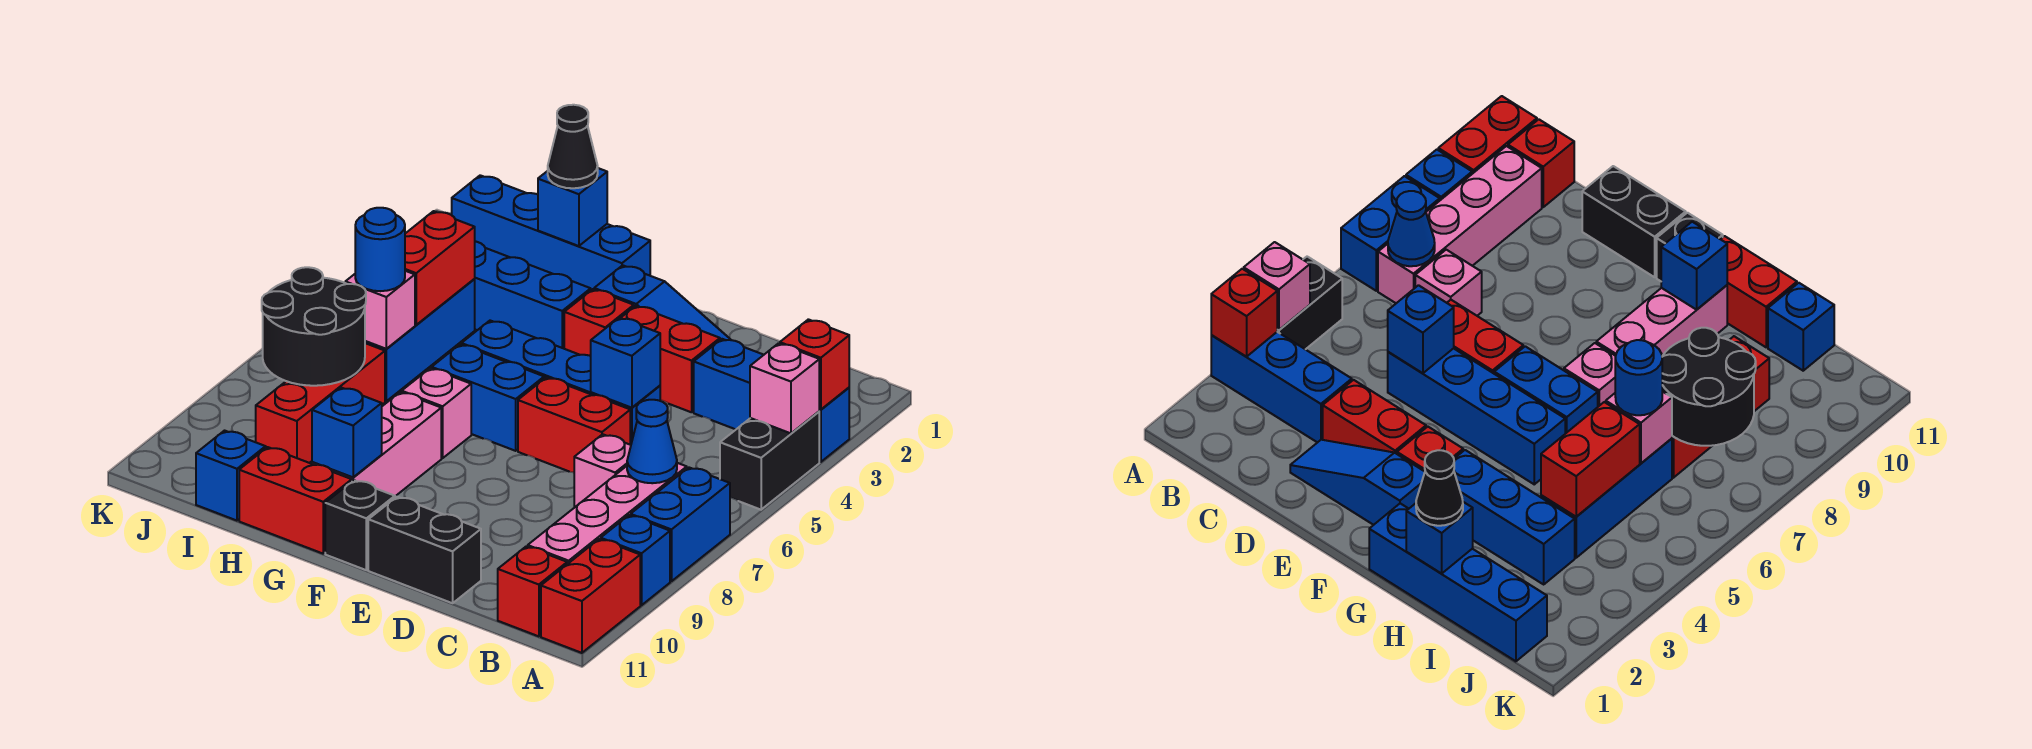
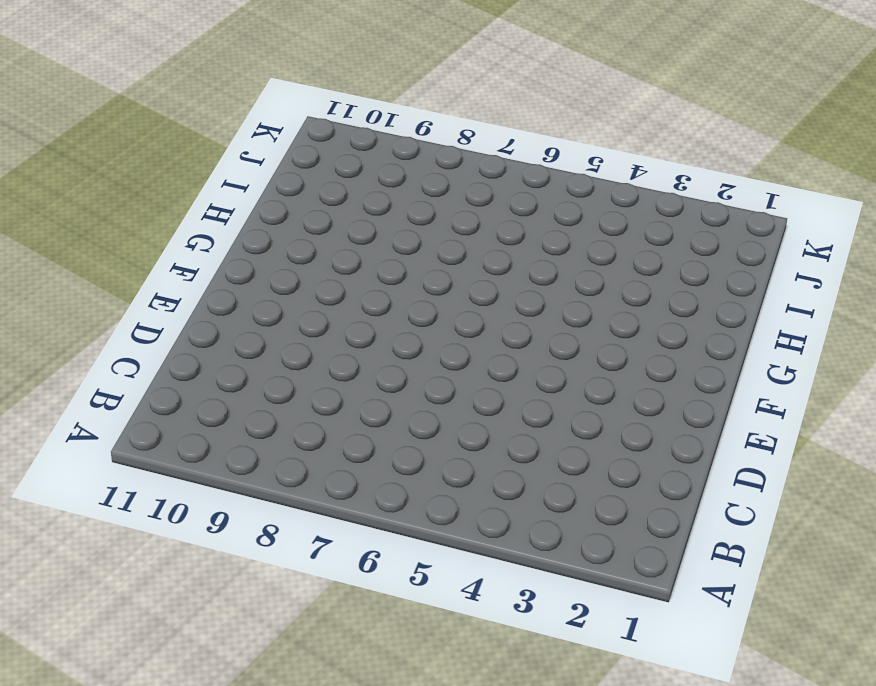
none -> blue 1x3 brick [694,339,849,462]
none -> black 1x2 brick [720,412,819,510]
none -> blue 1x2 brick [631,468,730,581]
none -> blue 1x1 brick [601,515,670,605]

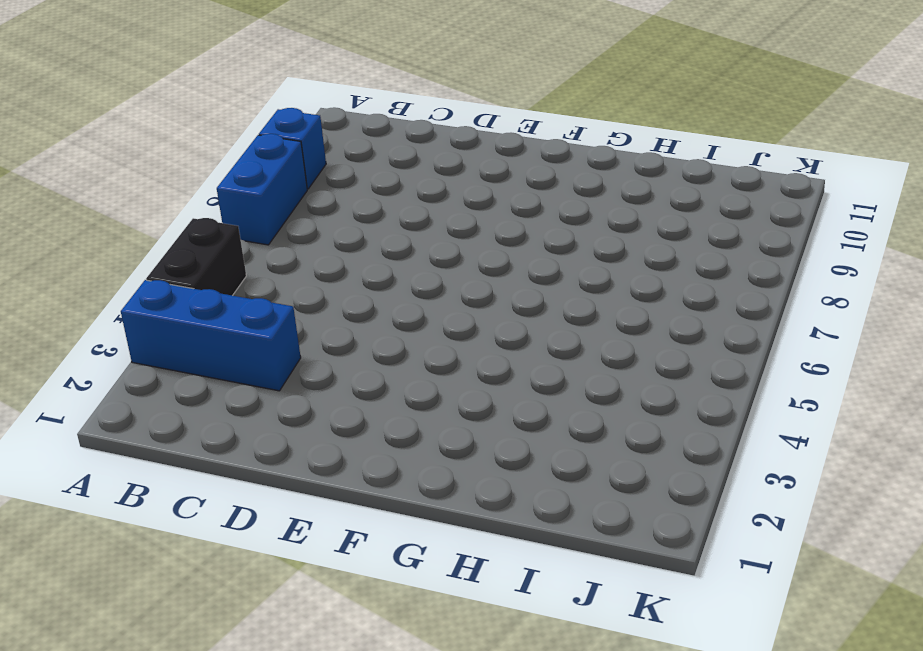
none -> red 1x2 brick [541,539,640,653]
none -> pink 1x4 brick [528,463,687,564]
none -> red 1x1 brick [498,546,567,636]
none -> pink 1x1 brick [574,434,631,508]

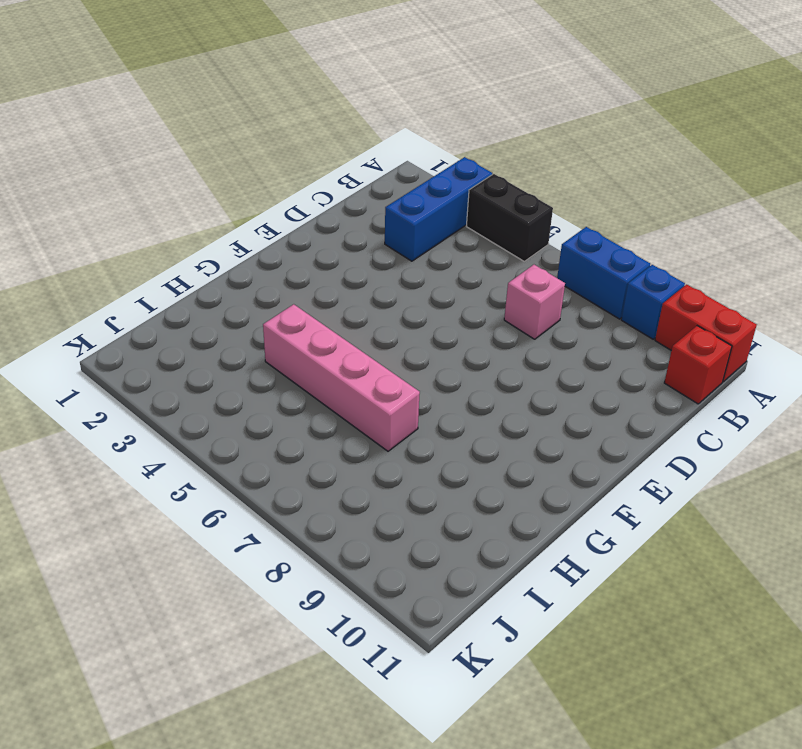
pink 1x4 brick [263,304,420,451] -> pink 1x4 brick moved to [528,463,687,564]
none -> blue 1x3 slope [594,265,731,340]
none -> red 1x2 brick [621,306,720,412]
none -> blue 1x4 brick [461,321,660,445]
none -> red 1x2 brick [518,377,630,473]

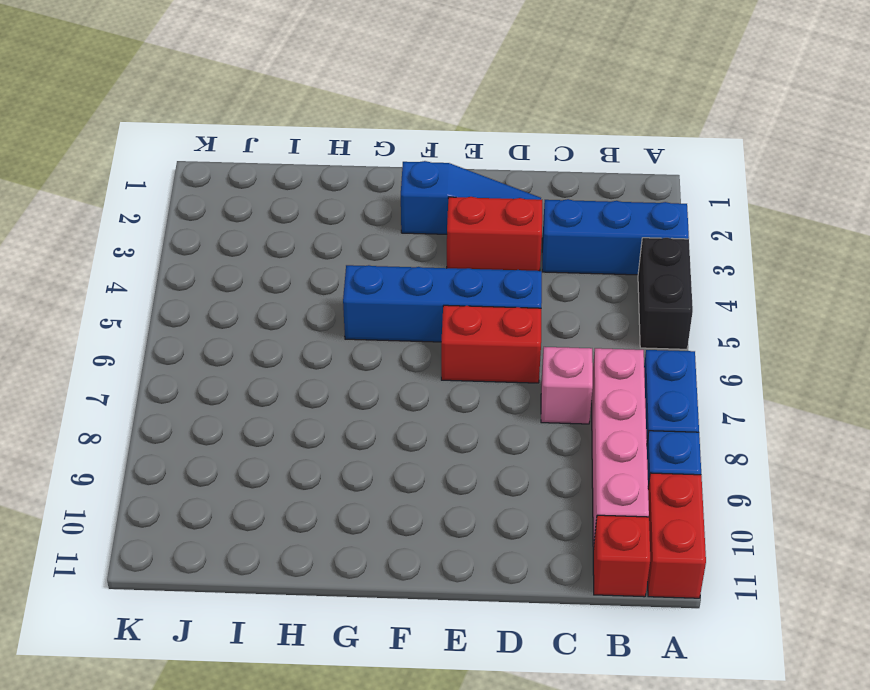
none -> black 1x2 brick [368,497,481,603]
none -> red 1x1 brick [564,289,634,356]
none -> blue 1x2 brick [432,344,544,451]
none -> black 1x1 brick [325,480,395,570]

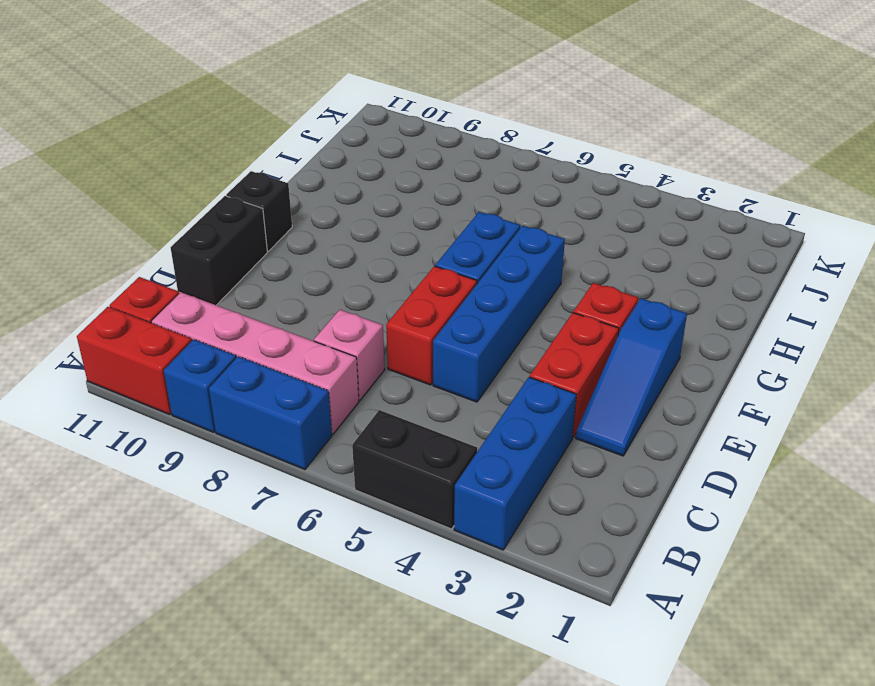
none -> blue 1x4 brick [452,175,650,290]
none -> blue 1x3 brick [475,241,591,349]
none -> pink 1x1 brick [402,368,471,458]
none -> pink 1x3 brick [312,392,441,496]

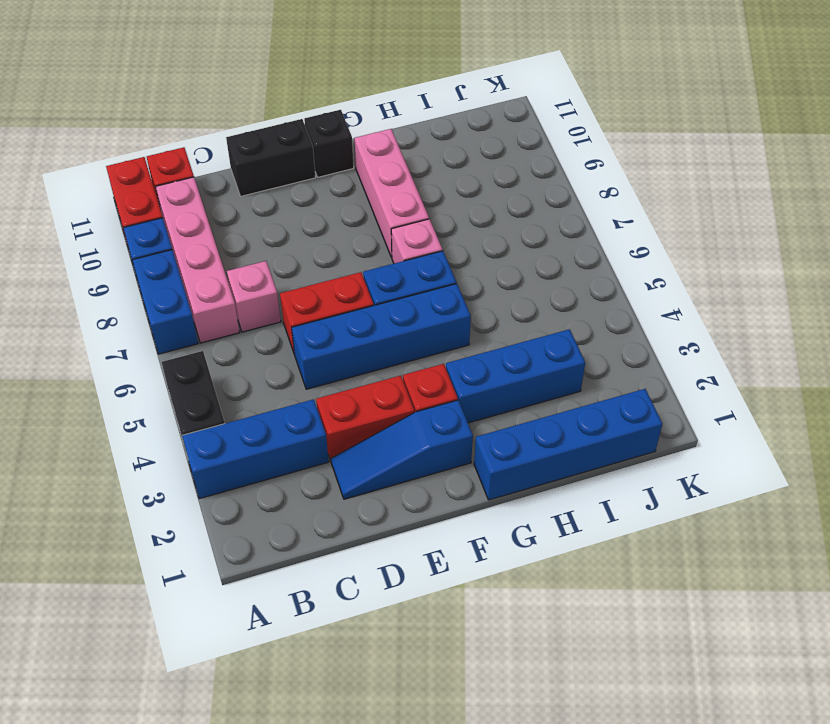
none -> red 1x2 brick [239,447,352,554]
none -> blue 1x3 brick [365,279,475,401]
none -> red 1x3 brick [256,343,385,463]
none -> blue 1x1 brick [196,431,266,521]

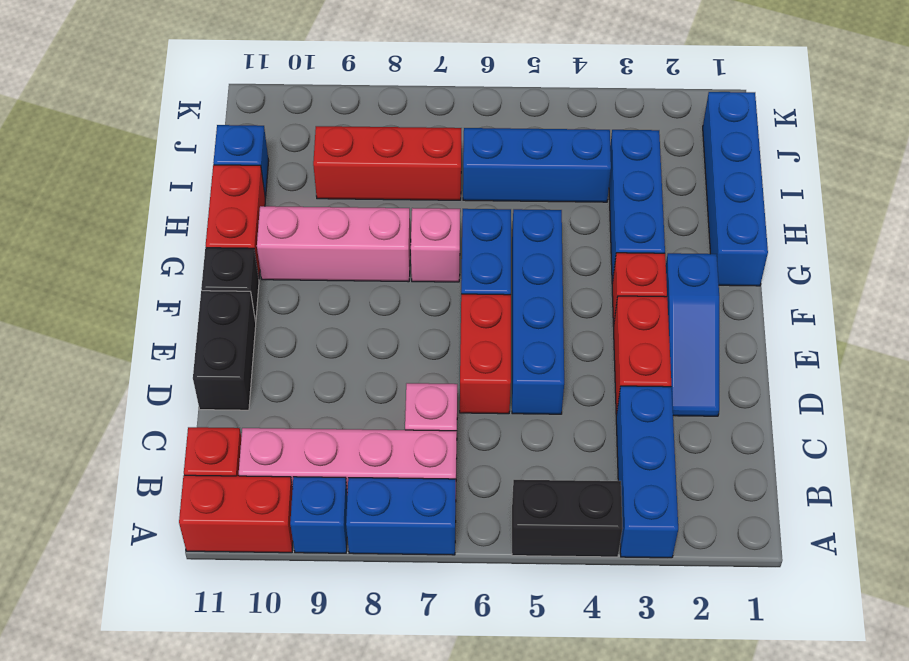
none -> red 1x1 brick [780,319,849,410]
none -> pink 1x1 brick [750,343,820,433]
none -> blue 1x1 cone [627,400,677,483]
none -> blue 1x1 brick [591,318,660,408]

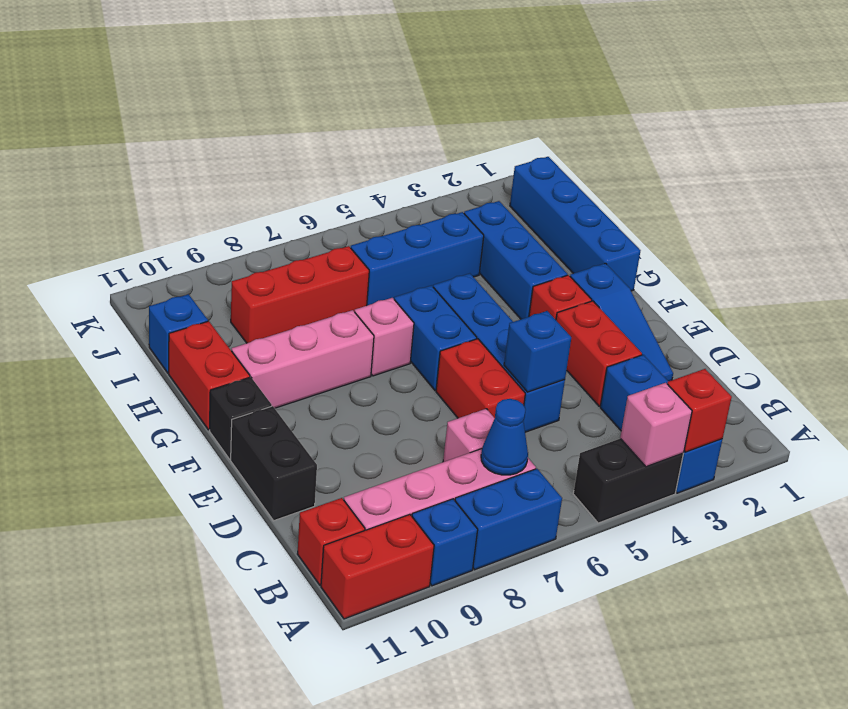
none -> blue 1x1 brick [312,387,382,477]
none -> blue 1x1 brick [538,168,607,246]
none -> red 1x2 brick [405,211,475,325]
none -> pink 1x1 brick [345,271,415,349]

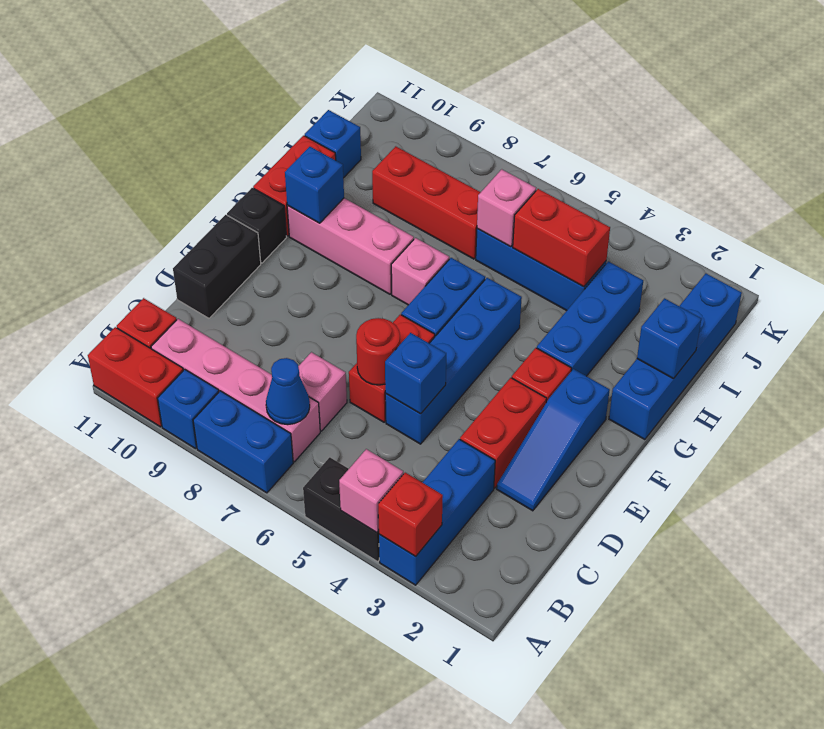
red 1x1 round brick [356,318,400,385] -> none
none -> black 2x2 round brick [262,267,366,386]
none -> black 1x1 cone [548,105,598,188]
none -> blue 1x1 round brick [355,208,405,291]

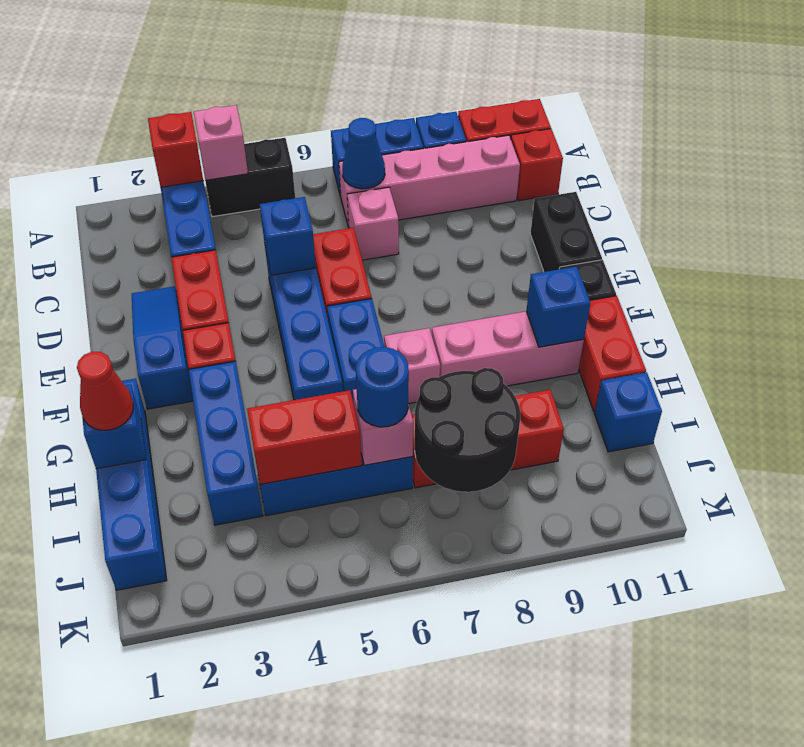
red 1x1 cone [77,352,133,430] -> black 1x1 cone [548,105,598,188]

